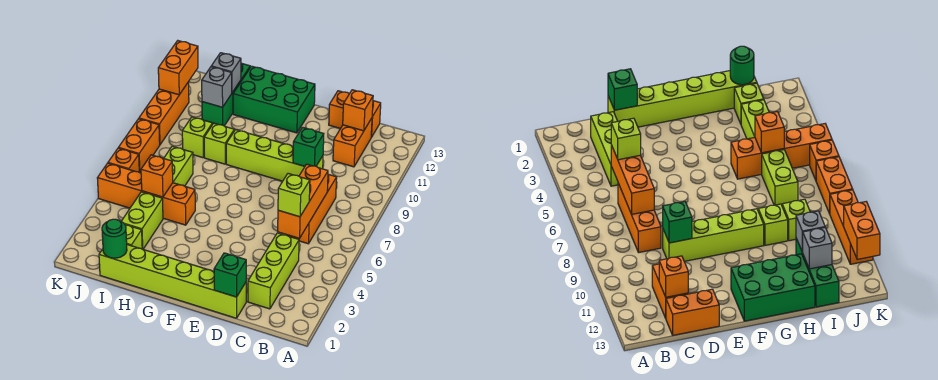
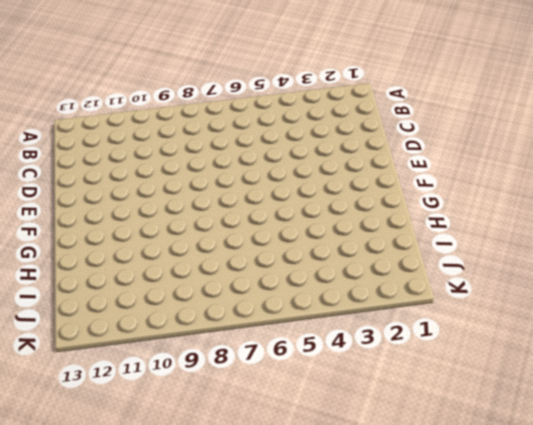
none -> lime 1x3 brick [248,233,299,309]
none -> orange 1x3 brick [287,174,337,244]
none -> orange 1x2 brick [333,118,372,167]

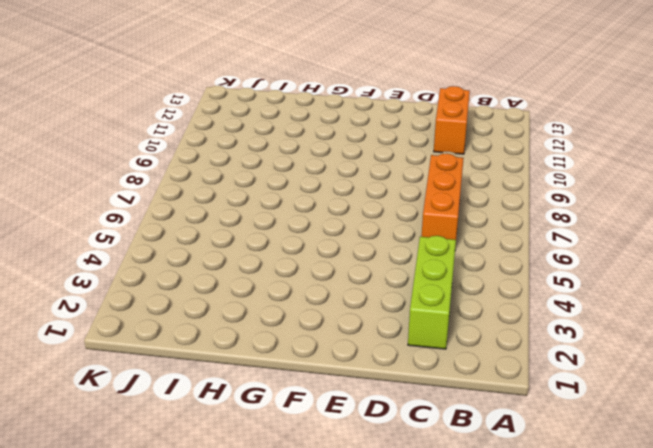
none -> orange 1x2 brick [329,91,381,137]
none -> lime 1x6 brick [99,245,246,318]
none -> lime 1x4 brick [226,130,323,181]

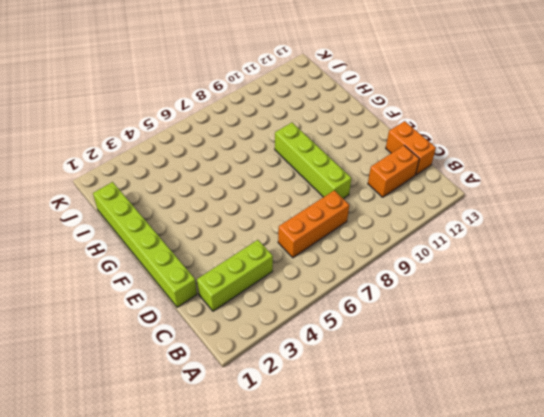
none -> green 2x3 brick [233,66,315,133]
none -> orange 1x4 brick [97,163,195,225]
none -> lime 1x1 brick [204,123,234,164]

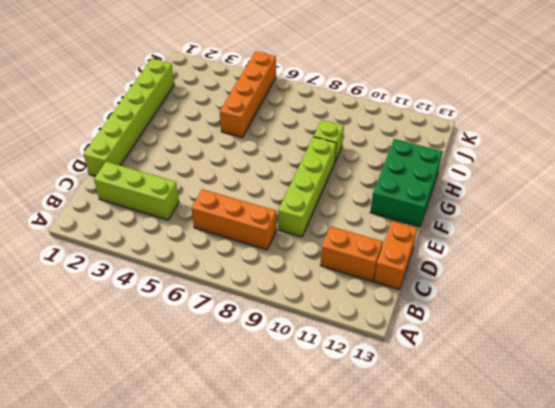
none -> lime 1x1 brick [125,225,142,249]
none -> lime 1x2 brick [121,192,163,249]
none -> lime 1x2 brick [164,146,193,186]

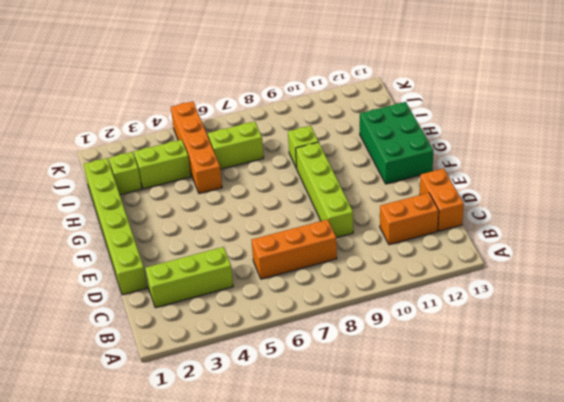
none -> lime 1x1 brick [182,117,212,158]
none -> green 1x3 brick [202,63,250,126]
none -> orange 1x1 brick [108,148,139,172]

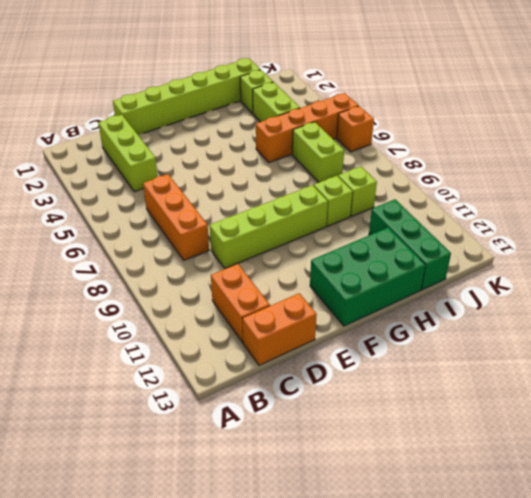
none -> orange 1x2 brick [119,119,160,173]
none -> orange 1x3 brick [139,82,189,144]
none -> orange 1x3 brick [278,164,328,238]

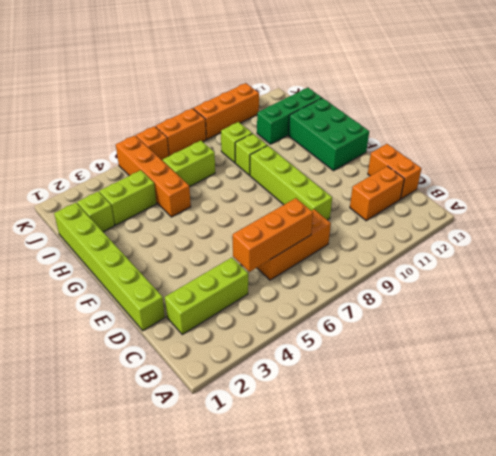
none -> orange 1x1 brick [343,90,373,131]
none -> green 1x1 brick [214,253,246,297]
none -> green 1x1 brick [293,127,324,166]

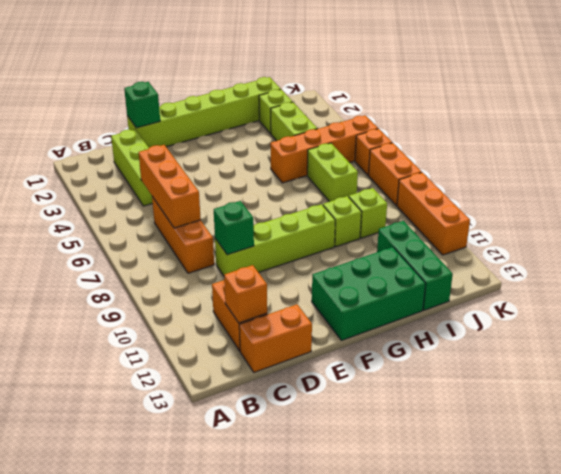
none -> green 1x1 round brick [102,219,127,258]
none -> orange 1x1 brick [141,155,173,197]
none -> grey 1x1 brick [202,67,232,107]

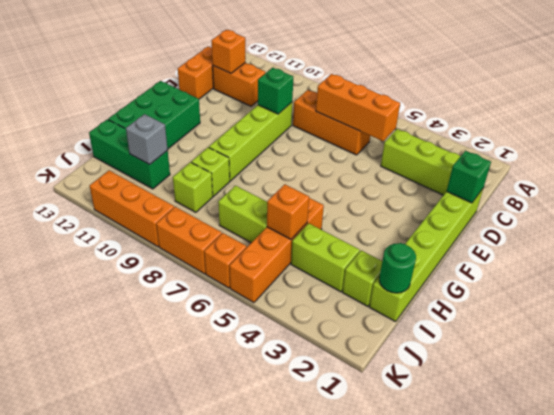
none -> grey 1x1 brick [211,53,241,92]
none -> orange 1x2 brick [158,41,198,95]
none -> lime 1x1 brick [278,174,310,217]

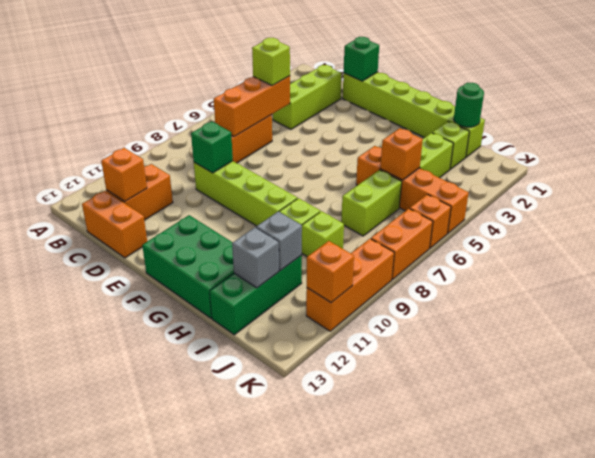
orange 1x1 brick [307,241,354,303] -> orange 1x2 brick [158,41,198,95]

